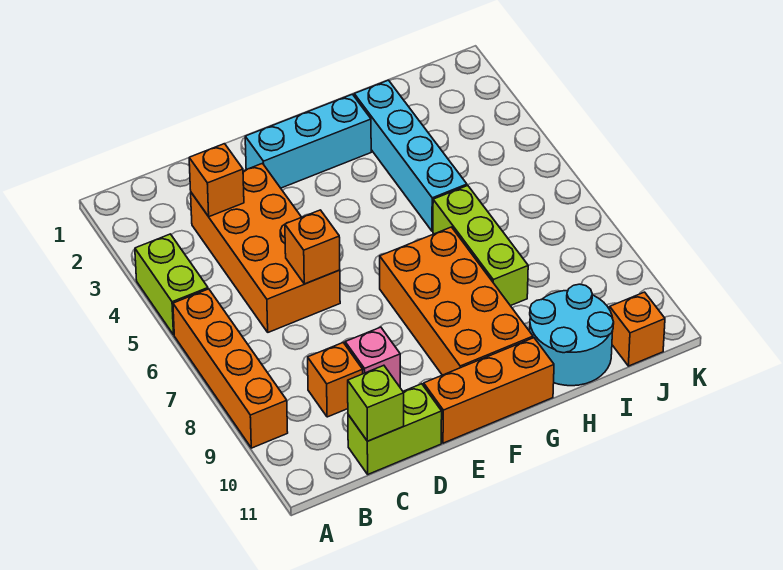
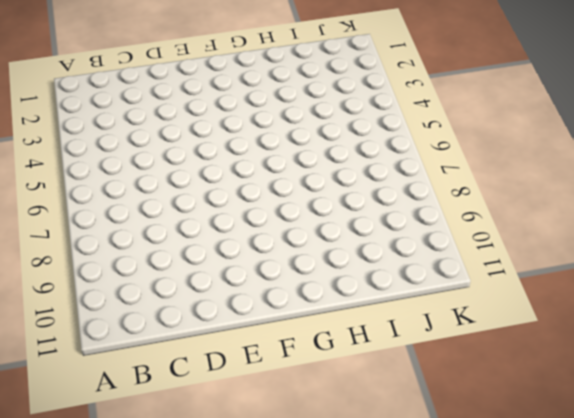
none -> lime 1x2 brick [135,234,208,335]
none -> orange 1x4 brick [173,289,288,448]
none -> orange 2x4 brick [191,163,340,332]

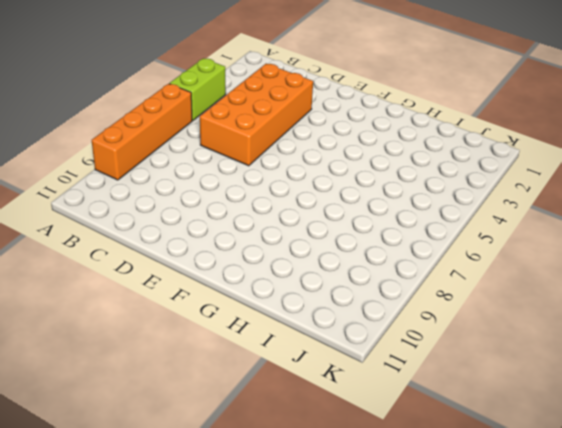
none -> orange 1x1 brick [308,343,363,417]
none -> lime 1x2 brick [348,384,442,474]
none -> pink 1x1 brick [345,327,400,387]

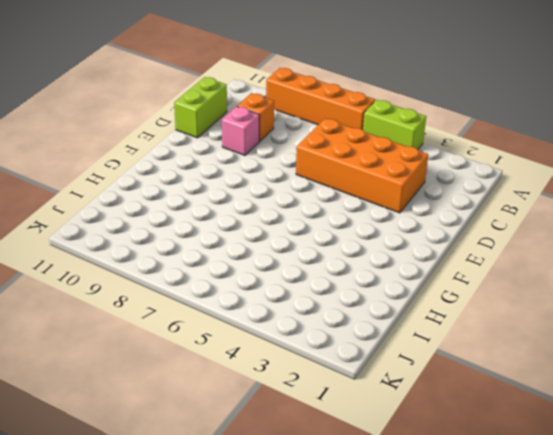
none -> cyan 1x3 brick [245,94,371,188]
none -> orange 1x3 brick [424,338,554,443]
none -> orange 2x4 brick [380,227,533,375]

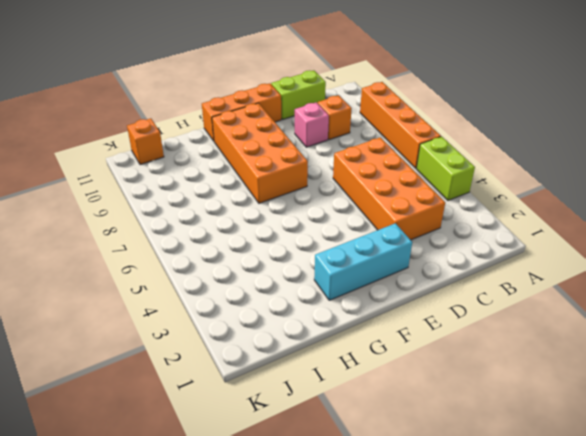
none -> cyan 1x4 brick [354,80,467,231]
none -> lime 1x3 brick [433,185,528,306]
none -> cyan 2x2 round brick [530,284,614,386]

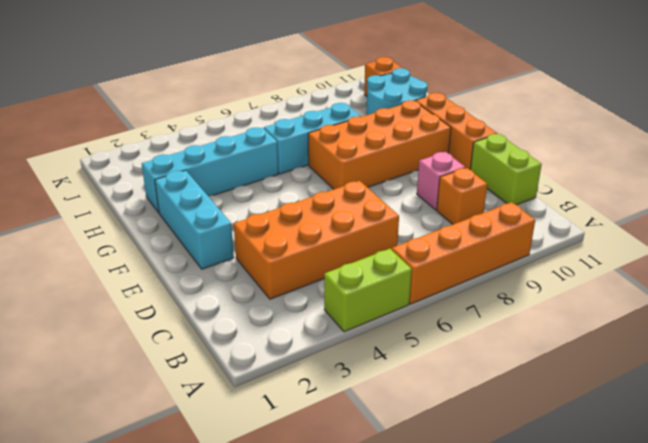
cyan 1x3 brick [264,103,361,174] -> lime 1x3 brick [433,185,528,306]
none -> orange 1x1 brick [189,144,244,217]
none -> lime 1x1 brick [348,365,404,441]
none -> orange 1x1 brick [285,210,340,284]

